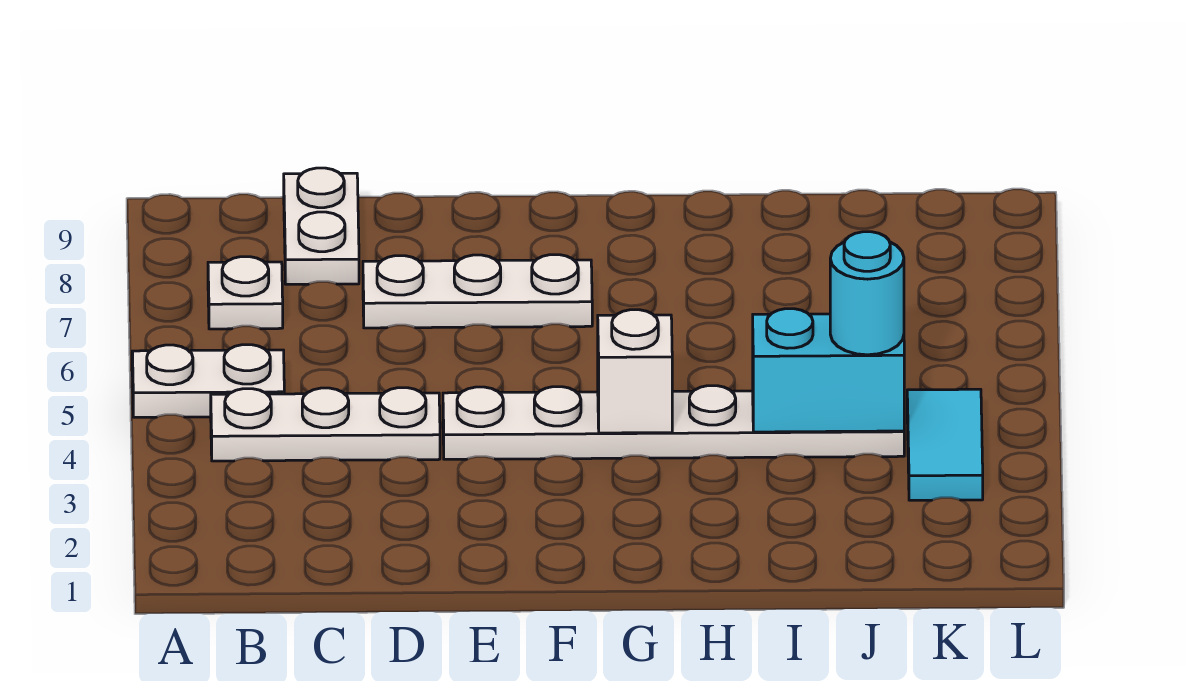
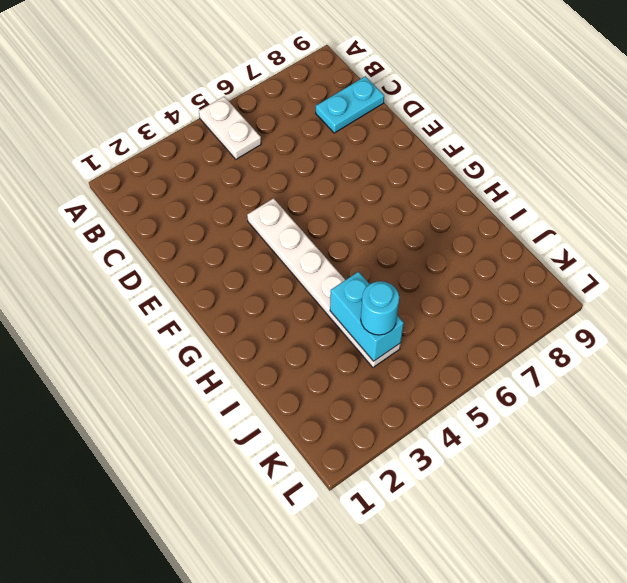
cyan 1x2 plate [316,76,384,133] -> white 1x2 plate [284,168,359,284]
none -> white 1x3 plate [211,388,440,461]
none -> white 1x1 plate [208,257,283,329]

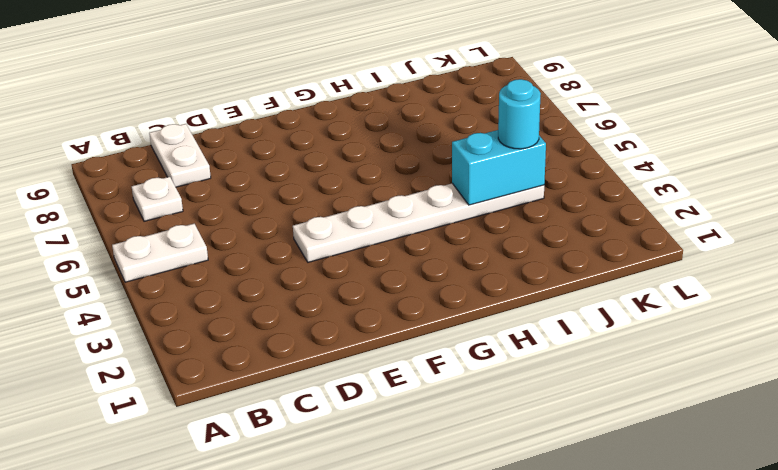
none -> white 1x3 plate [211,388,440,461]
none -> white 1x3 plate [363,255,592,328]

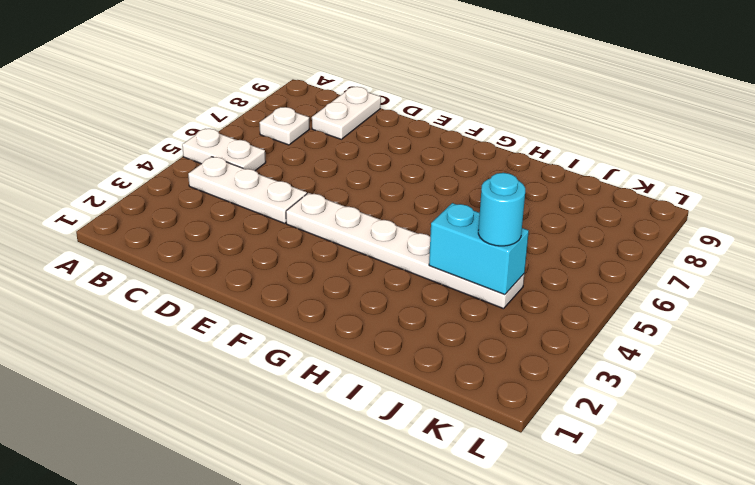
none -> white 1x3 plate [363,255,592,328]
none -> cyan 1x2 tile [907,389,983,500]

